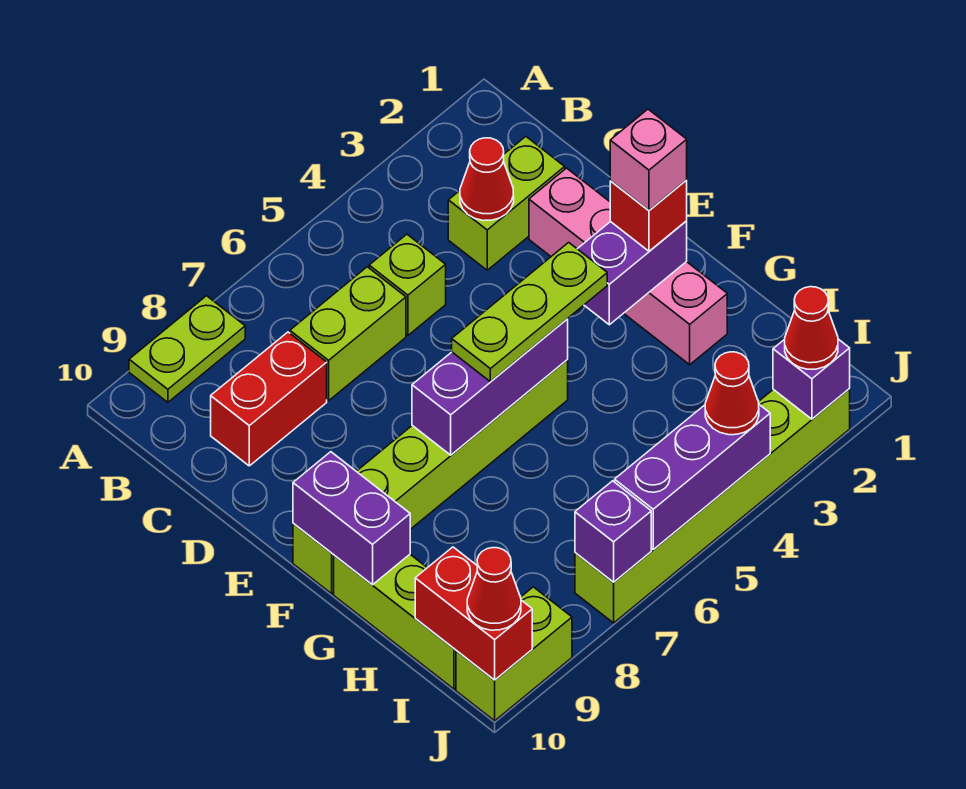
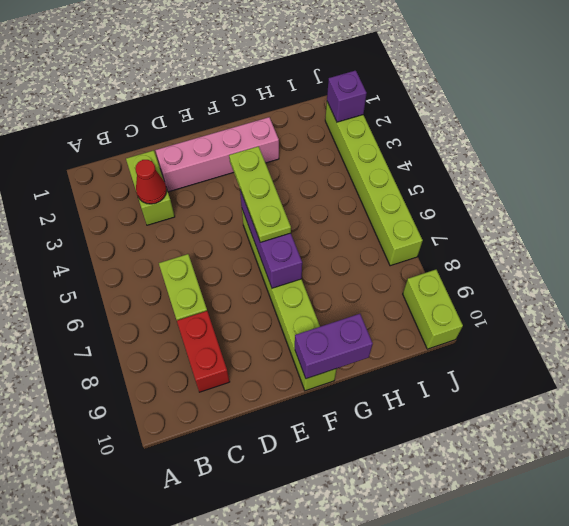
none -> lime 1x2 plate [129,296,245,402]
none -> lime 1x1 brick [369,234,446,335]
none -> lime 1x3 brick [334,555,456,689]

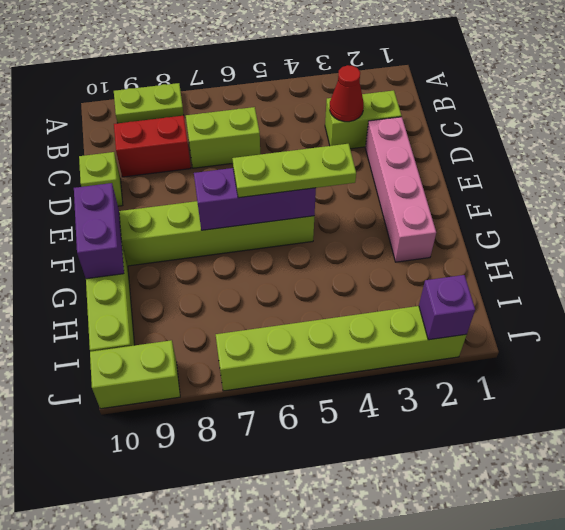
lime 1x1 brick [79,152,123,206] -> lime 1x1 brick moved to [369,234,446,335]
none -> purple 1x2 brick [578,221,687,325]
none -> red 1x2 brick [415,547,532,680]
none -> purple 1x3 brick [615,405,770,550]

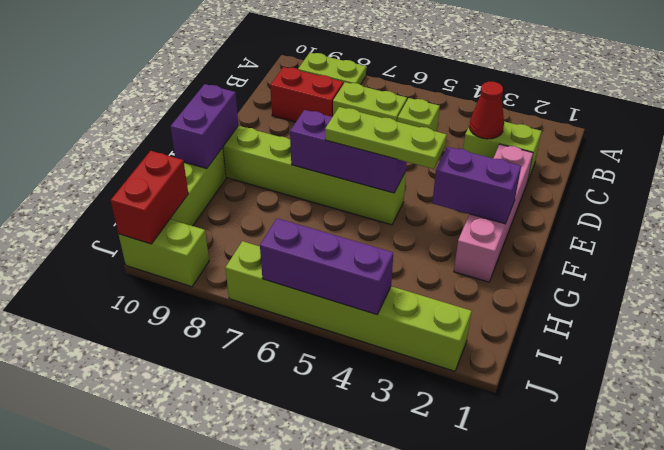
none -> purple 1x1 brick [773,339,850,419]
none -> purple 1x1 brick [575,481,651,582]
none -> red 1x1 brick [610,180,687,251]

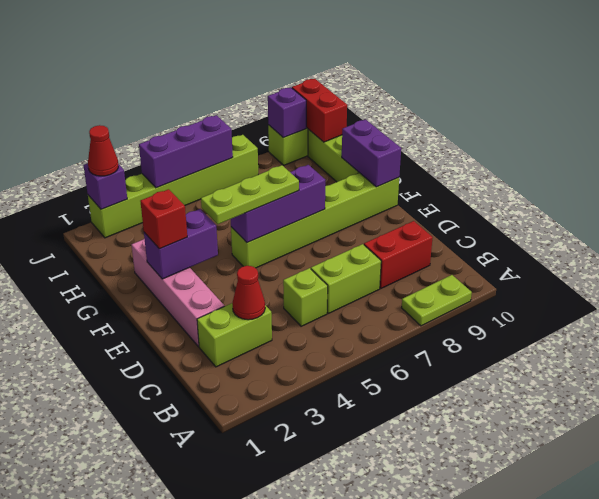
purple 1x1 brick [268,87,306,138] -> purple 1x1 brick moved to [575,481,651,582]
none -> red 1x1 cone [705,352,759,435]
none -> red 1x1 cone [467,548,521,630]
none -> pink 1x1 brick [610,109,687,210]

